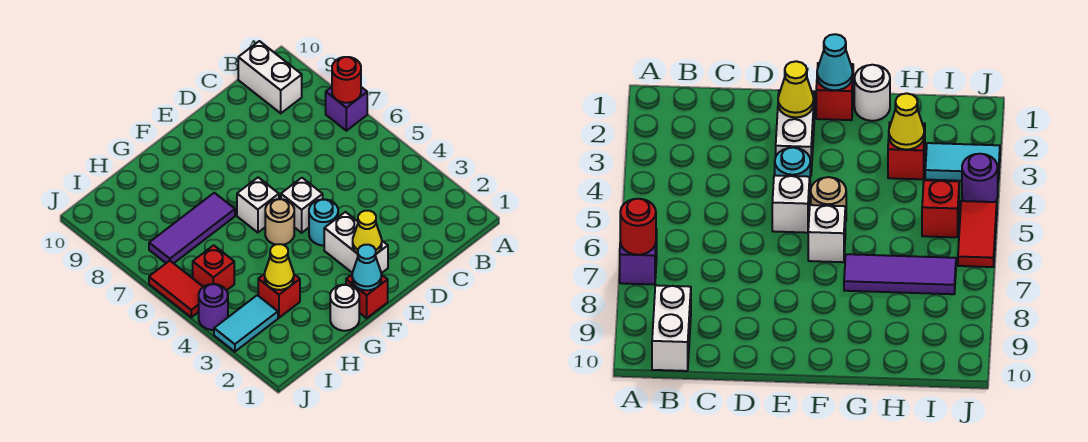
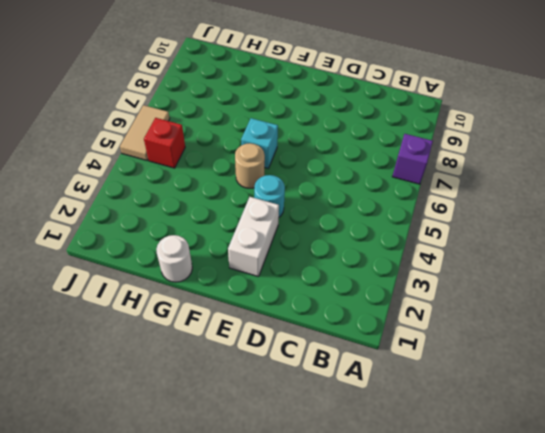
cyan 1x1 brick [241,118,278,168] -> white 1x1 brick [237,177,279,233]
tan 1x2 tile [120,105,170,160] -> red 1x2 tile [149,261,203,317]
none -> white 1x2 brick [238,41,302,113]
none -> white 1x1 brick [281,178,323,233]
none -> red 1x1 brick [346,274,388,318]

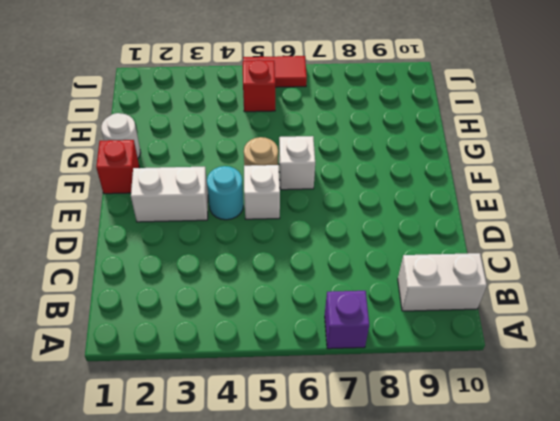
none -> purple 1x3 tile [149,193,235,263]
none -> red 1x1 brick [258,274,300,318]
none -> cyan 1x2 tile [214,295,278,352]

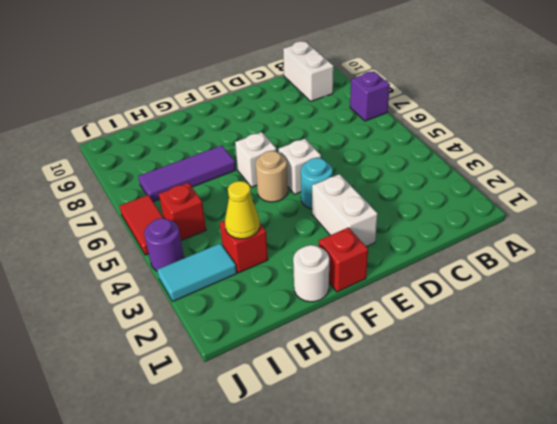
none -> red 1x1 round brick [332,57,361,103]
none -> yellow 1x1 cone [353,211,382,254]
none -> cyan 1x1 cone [352,245,381,290]

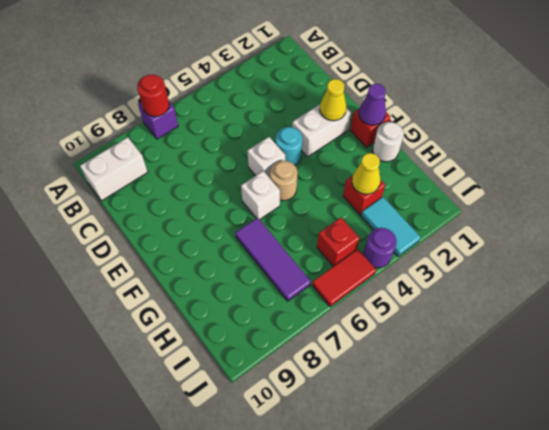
purple 1x1 cone [359,84,386,125] -> cyan 1x1 cone [352,245,381,290]

